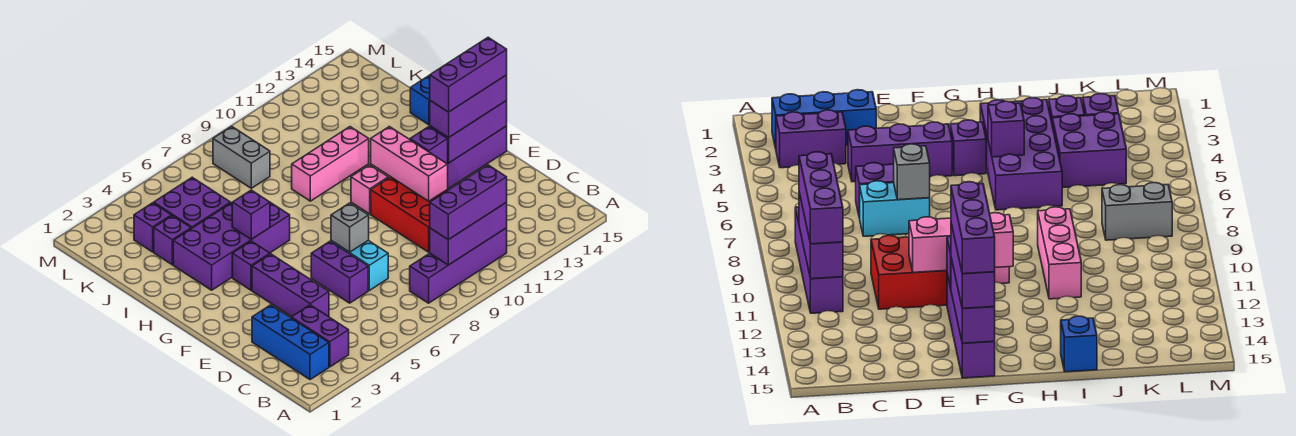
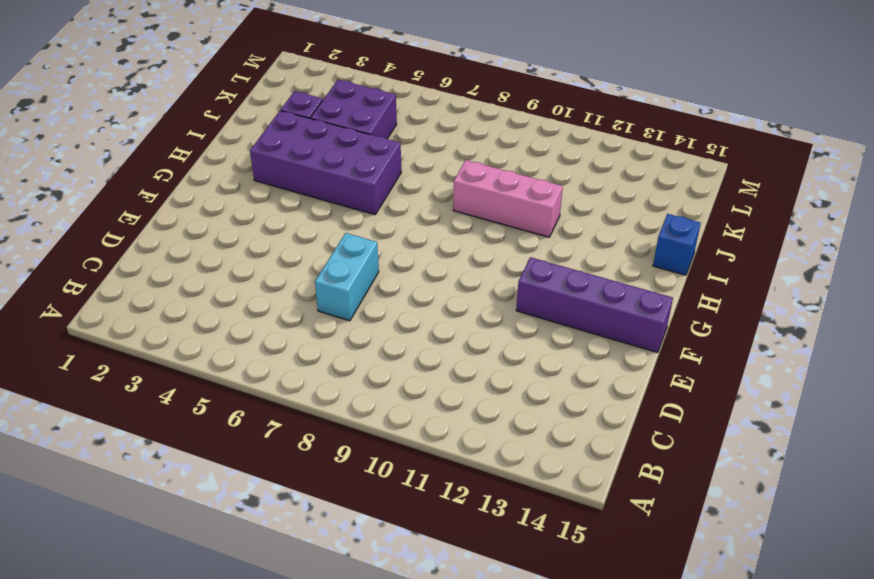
none -> blue 1x3 brick [252,305,329,380]
none -> purple 1x2 brick [291,305,349,367]
none -> purple 1x4 brick [410,228,507,303]

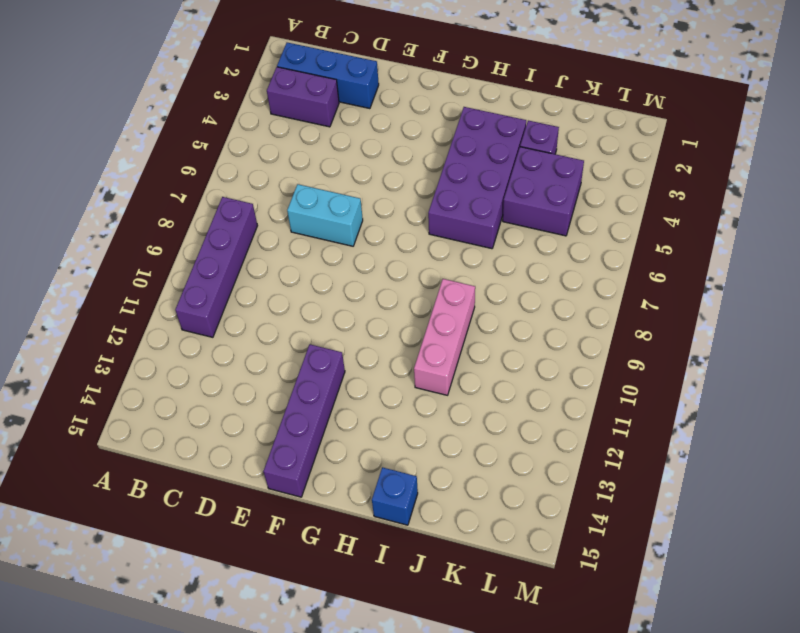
none -> purple 1x3 brick [252,254,329,317]
none -> purple 1x2 brick [311,241,368,303]
none -> red 2x3 brick [371,177,448,252]

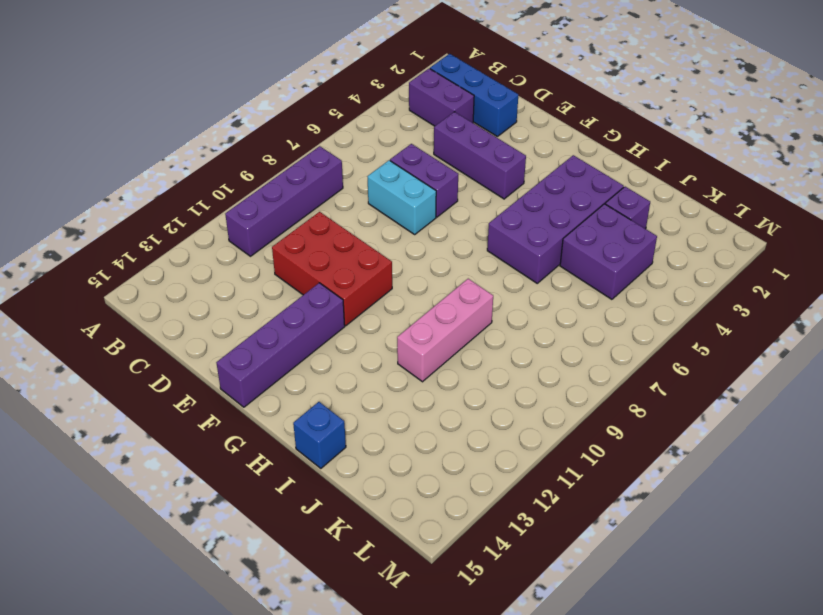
none -> purple 1x1 brick [232,241,270,290]
none -> pink 1x1 brick [351,165,388,214]
none -> purple 1x1 brick [134,203,171,252]

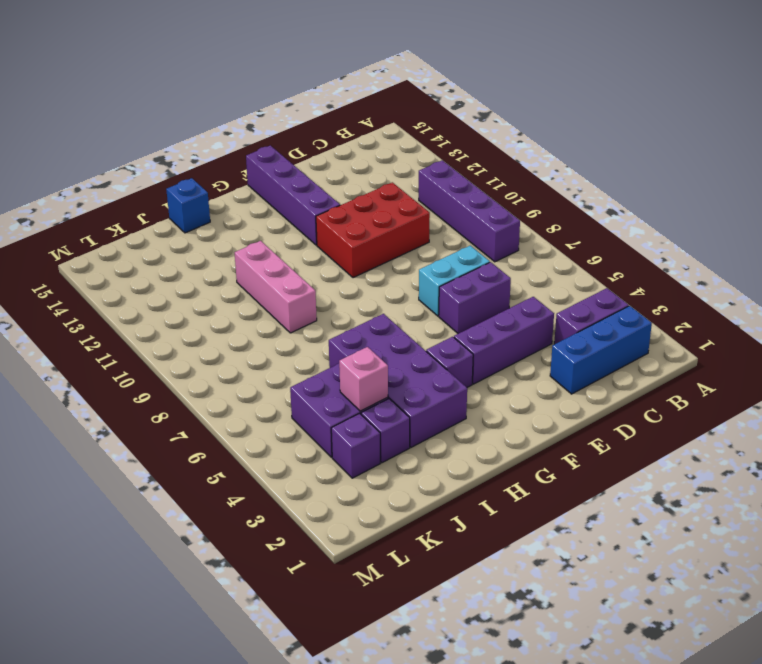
pink 1x1 brick [339,347,388,411] -> pink 1x1 brick moved to [351,165,388,214]
none -> grey 1x2 brick [213,126,270,188]
none -> purple 1x3 brick [430,202,507,265]
none -> grey 1x1 brick [331,203,369,252]

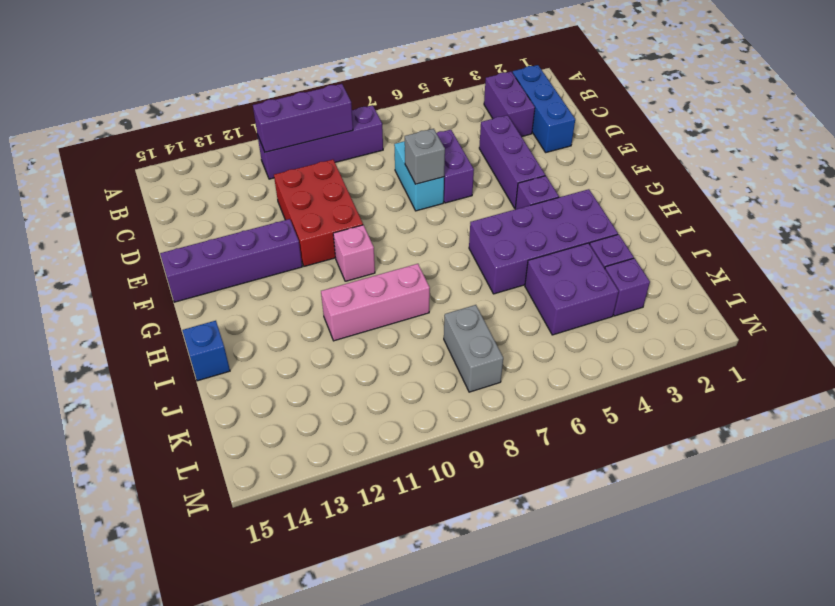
none -> pink 1x3 brick [371,127,448,201]
none -> purple 1x1 brick [410,127,448,164]
none -> purple 1x3 brick [430,101,507,163]

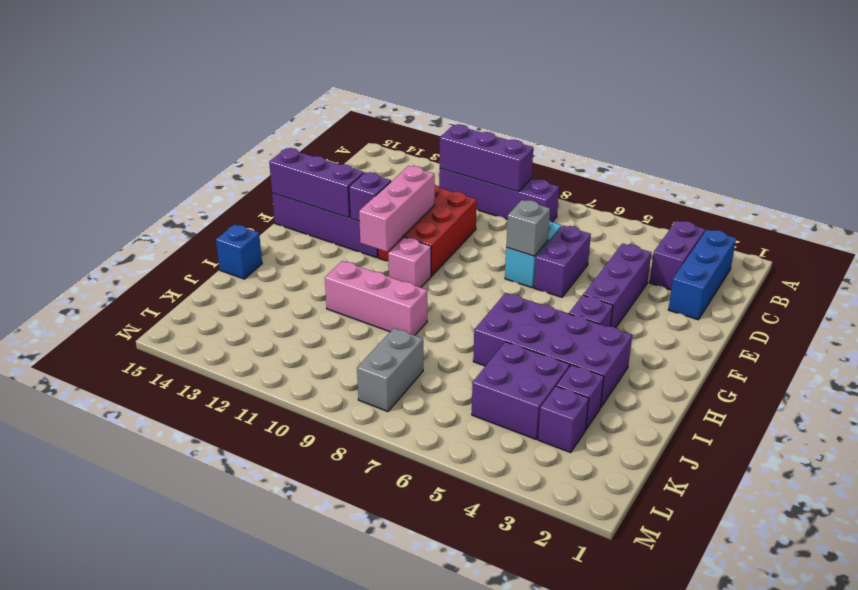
none -> purple 1x1 brick [232,190,270,239]
none -> purple 1x3 brick [430,165,507,240]
none -> purple 1x3 brick [430,75,507,138]

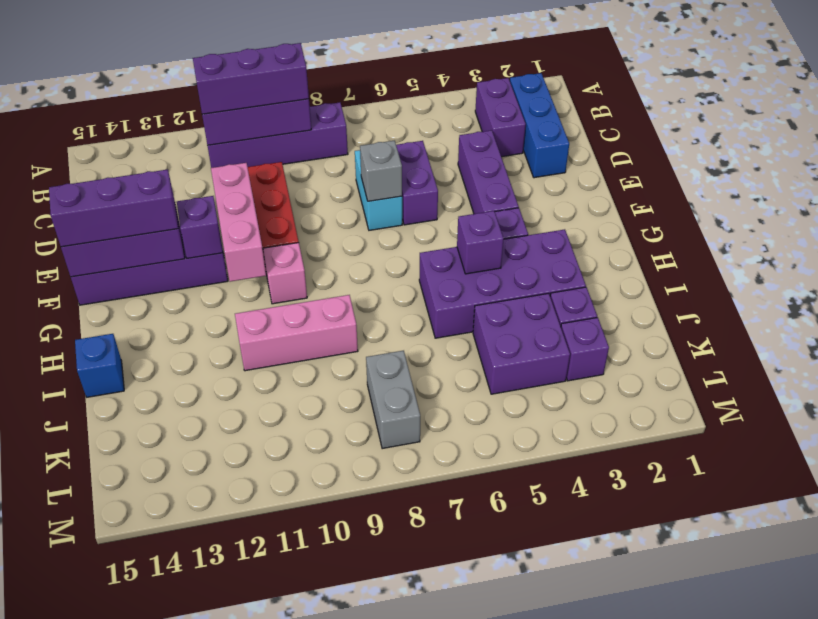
none -> purple 1x3 brick [430,37,507,112]

